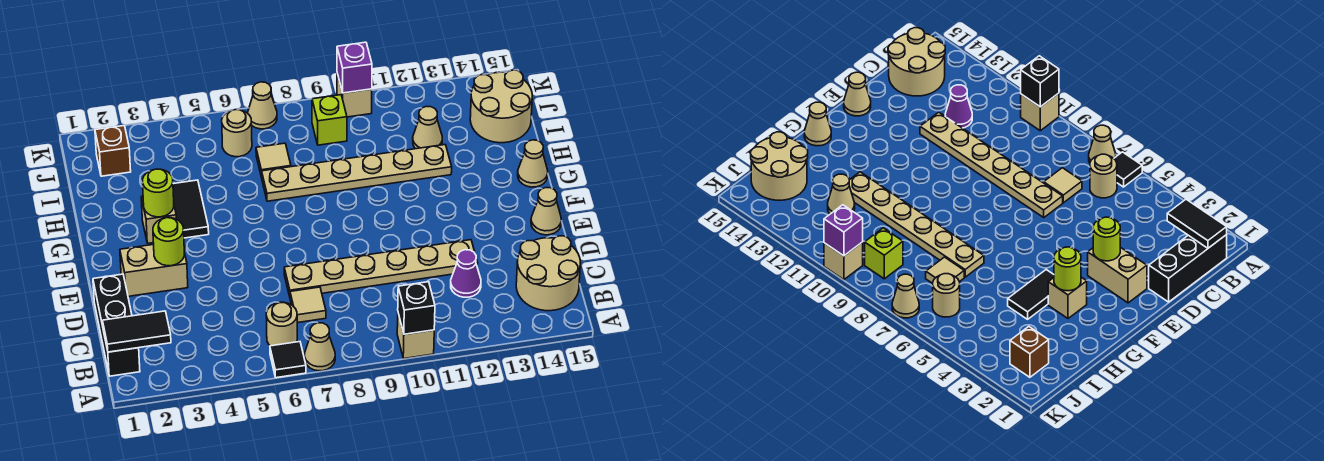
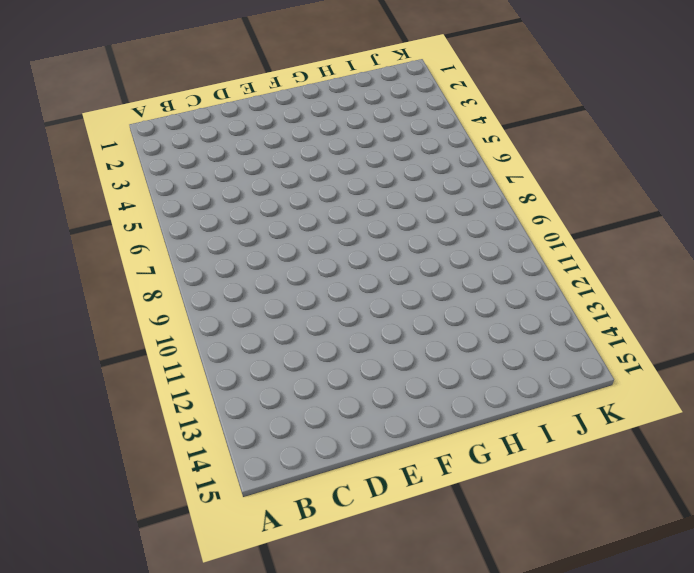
none -> black 1x1 tile [270,342,306,378]
none -> tan 1x1 cone [305,323,335,371]
none -> tan 1x1 brick [397,314,434,359]

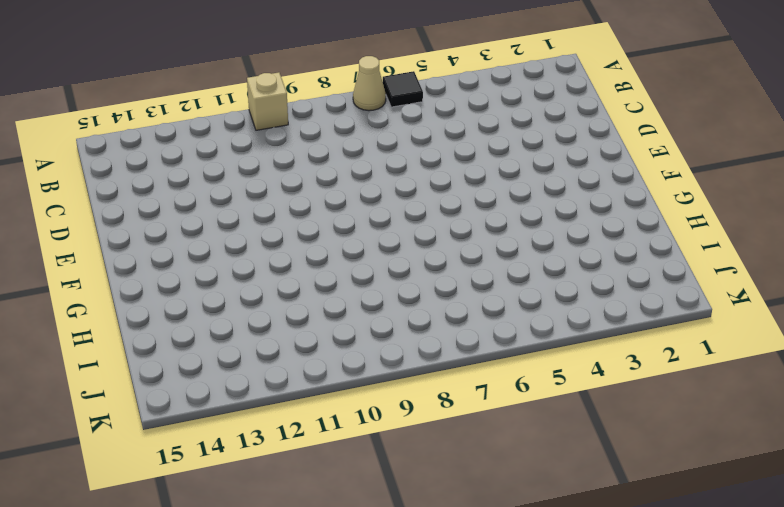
none -> black 1x3 brick [93,274,140,376]
none -> tan 1x1 round brick [266,302,297,346]
none -> tan 2x2 round brick [516,236,580,311]

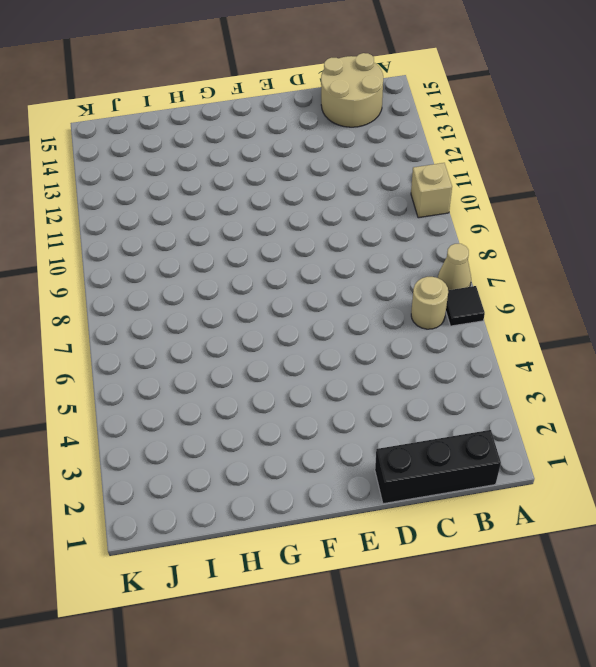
none -> tan 1x1 tile [290,287,326,323]
none -> purple 1x1 cone [451,250,481,297]
none -> tan 1x6 plate [284,240,478,296]

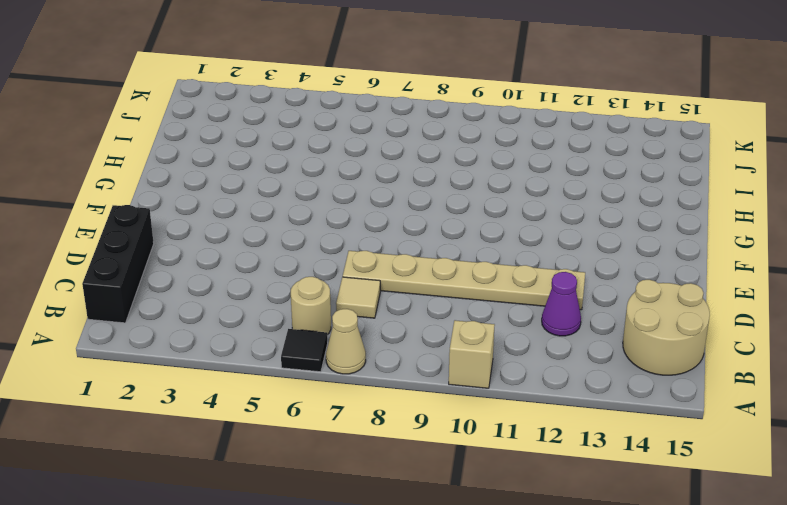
none -> tan 1x2 brick [120,244,188,296]
none -> tan 1x1 cone [531,188,561,235]
none -> tan 1x1 brick [141,196,176,243]

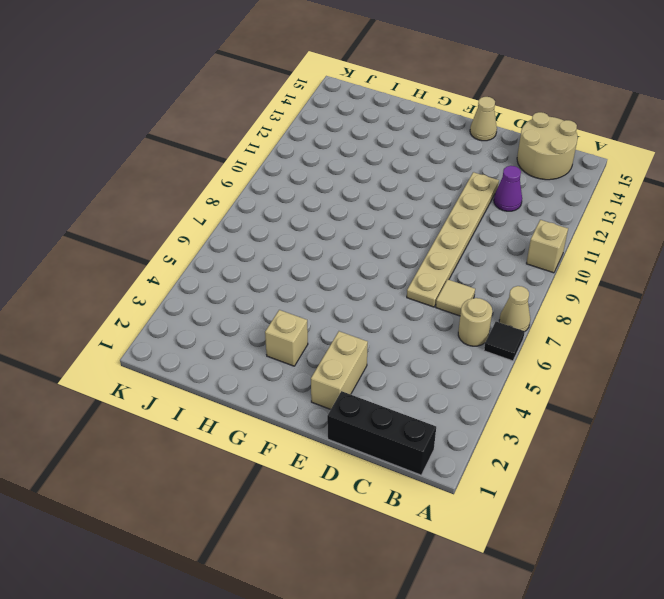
none -> black 1x2 tile [173,180,209,238]
none -> tan 1x1 cone [518,140,548,187]
none -> tan 1x6 plate [262,145,452,201]

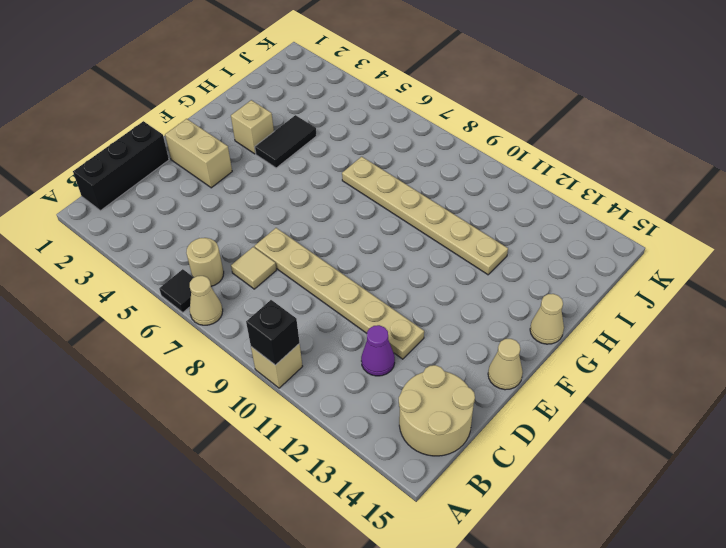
none -> tan 1x1 tile [256,143,291,177]
none -> tan 1x1 cone [413,106,442,149]
none -> tan 2x2 round brick [470,70,532,143]

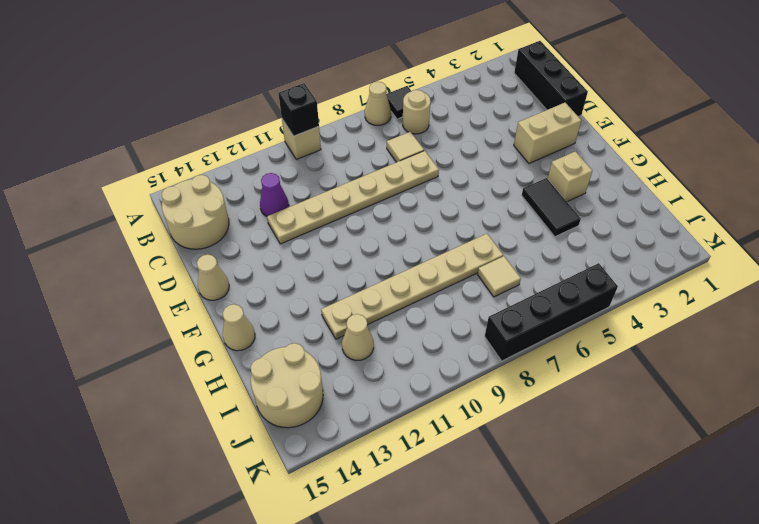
black 1x4 brick [485,263,618,361] -> tan 1x1 cone [248,82,277,129]
none -> brown 1x1 brick [95,126,131,176]
none -> tan 1x1 round brick [222,110,252,157]
none -> lime 1x1 brick [312,95,347,145]

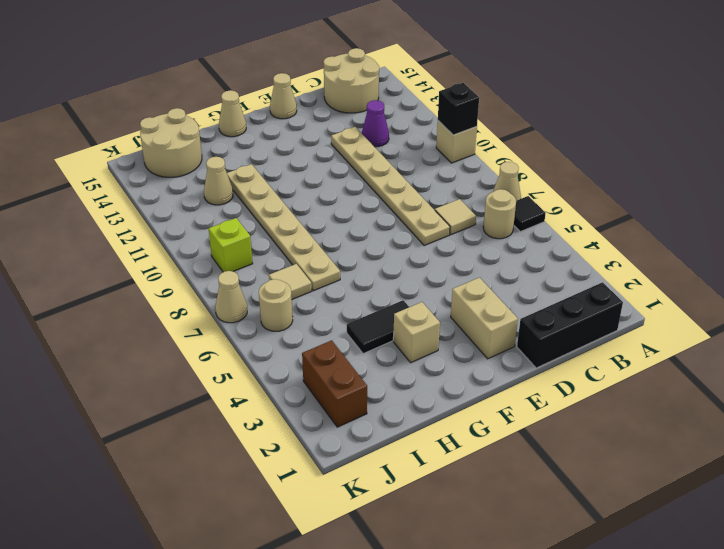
brown 1x2 brick [302,340,367,427] -> brown 1x1 brick [95,126,131,176]
none -> tan 1x1 brick [337,73,372,117]
none -> black 1x2 tile [103,311,171,352]
none -> lime 1x1 round brick [153,218,184,266]

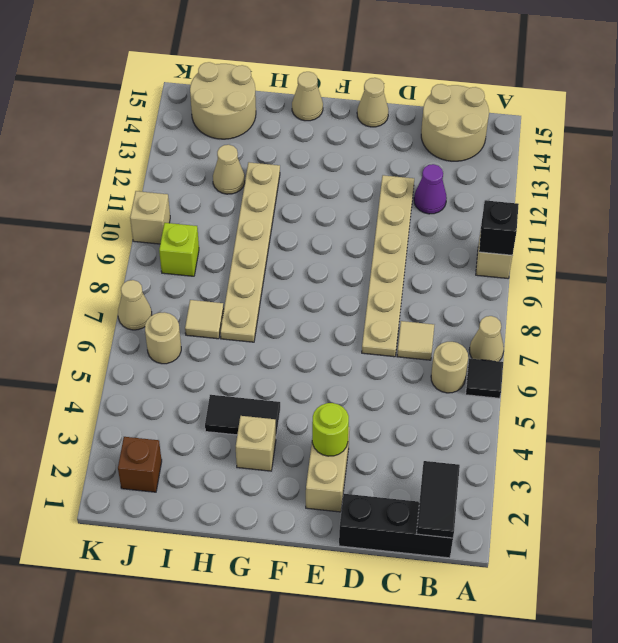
none -> lime 1x1 round brick [143,169,174,217]
none -> purple 1x1 brick [337,42,372,93]

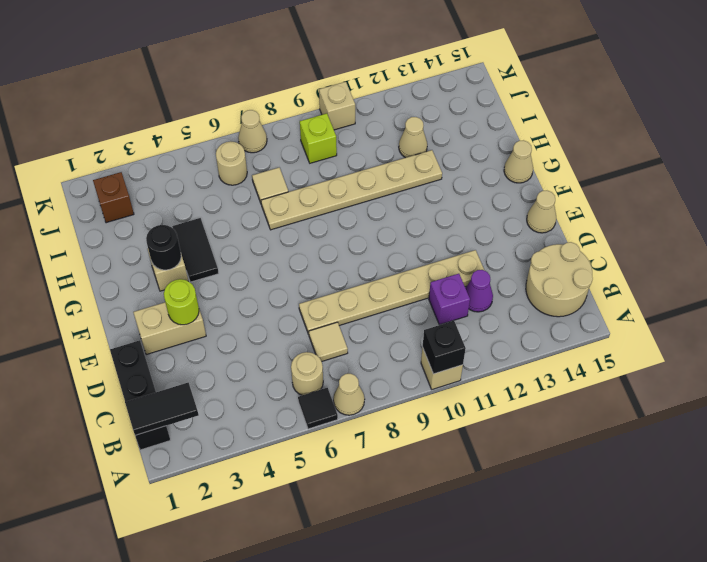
purple 1x1 brick [429,274,470,325] -> purple 1x1 brick moved to [337,42,372,93]
black 1x1 round brick [146,225,181,270] -> lime 1x1 round brick [143,169,174,217]
none -> tan 2x2 round brick [470,70,532,143]

